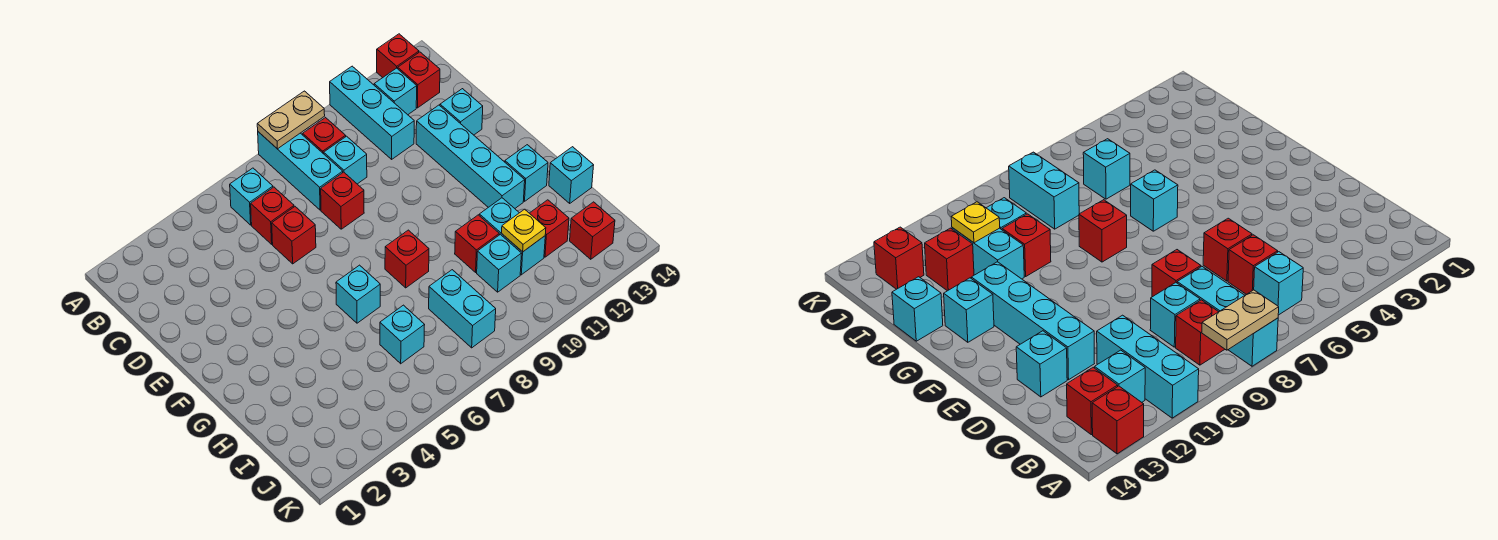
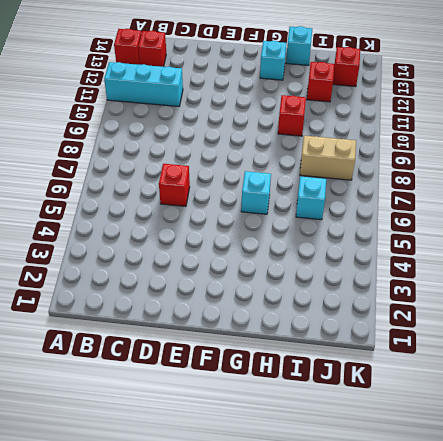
tan 1x2 brick [300,136,356,180] -> cyan 1x2 brick [429,270,496,348]
none -> cyan 1x3 brick [258,132,343,210]
none -> cyan 1x1 brick [230,168,273,225]
none -> red 1x1 brick [303,118,346,154]

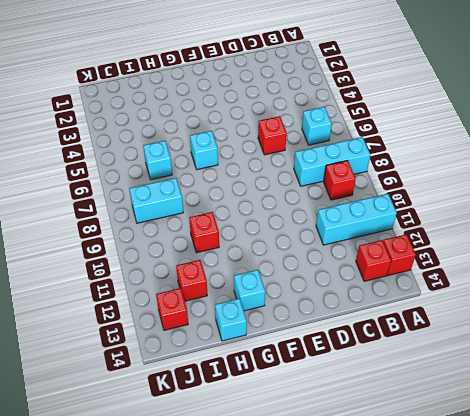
none -> cyan 1x1 brick [374,68,417,115]
none -> red 1x1 brick [251,187,294,244]
none -> cyan 1x1 brick [324,136,367,184]

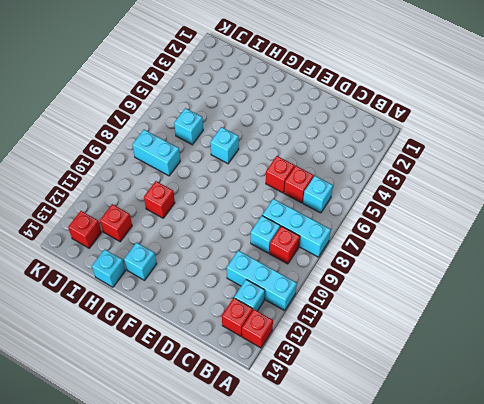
none -> red 1x1 brick [321,172,364,229]
none -> cyan 1x4 brick [416,105,525,208]
none -> cyan 1x1 brick [440,89,483,135]

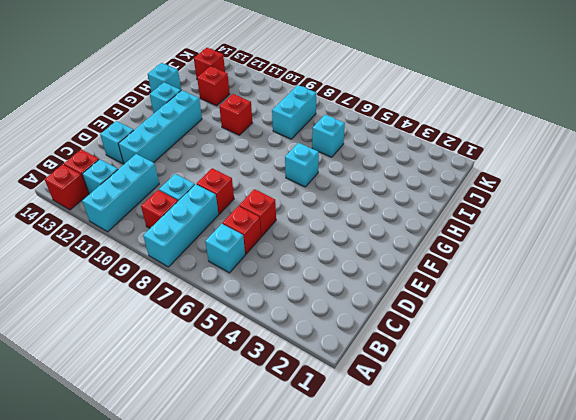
none -> red 1x1 brick [385,230,429,288]
none -> cyan 1x2 brick [479,198,545,275]
none -> cyan 1x1 brick [477,234,522,292]

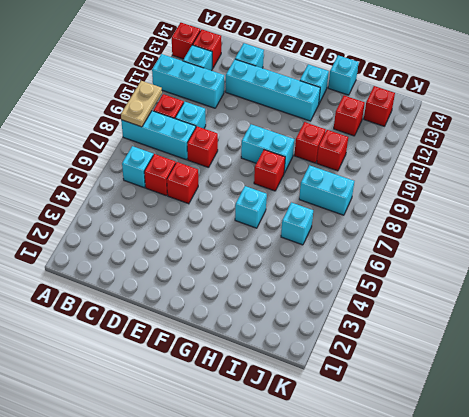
cyan 1x2 brick [241,124,294,173] -> cyan 1x2 brick moved to [479,198,545,275]
red 1x1 brick [317,130,348,171] -> cyan 1x1 brick [477,234,522,292]
none -> yellow 1x1 plate [502,209,546,252]

